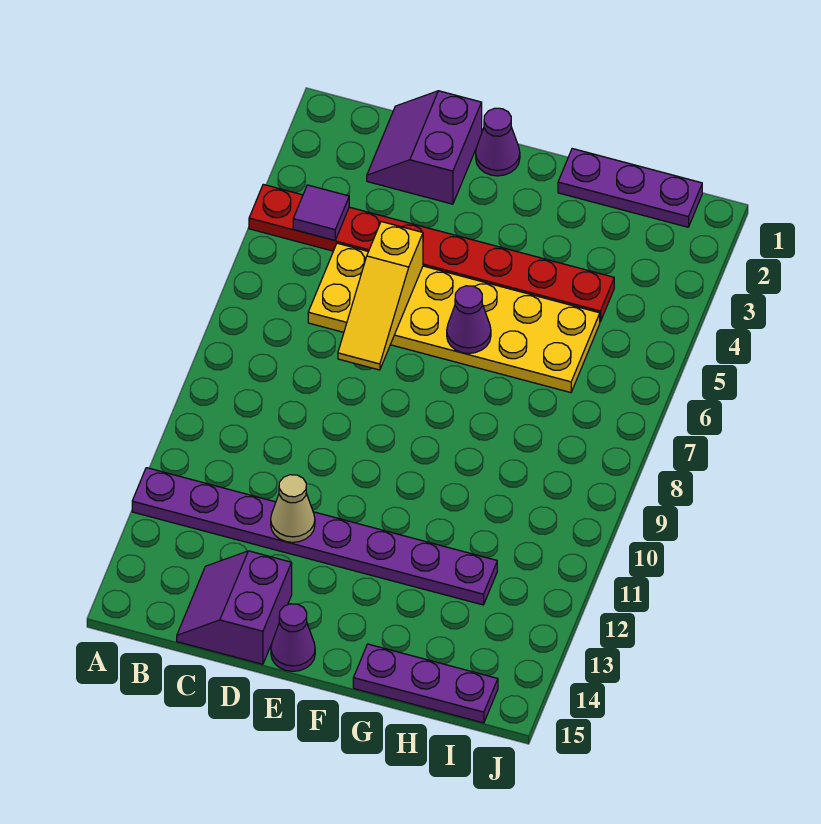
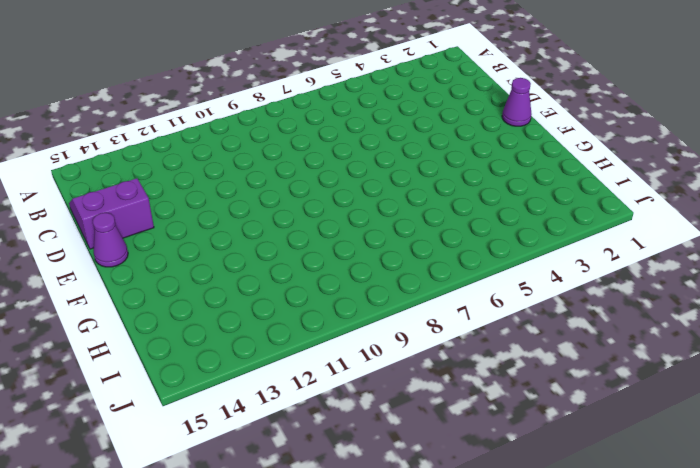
none -> red 1x8 plate [249,184,614,322]
none -> purple 1x8 plate [132,468,497,605]
none -> purple 2x2 slope [367,91,482,204]

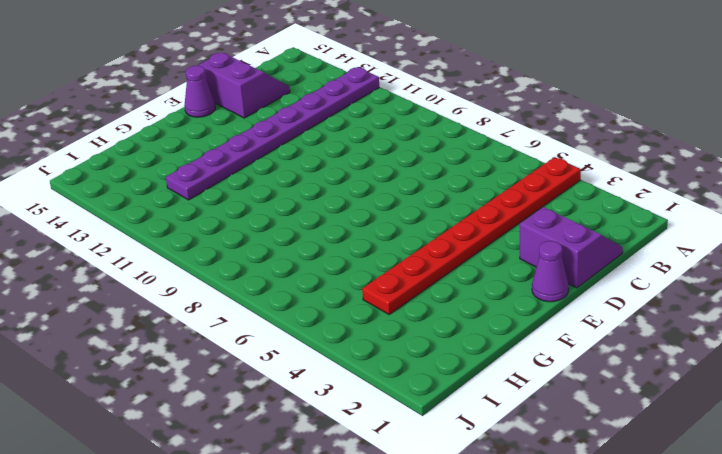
none -> yellow 2x6 plate [308,243,600,393]
none -> purple 1x3 plate [558,149,702,227]
none -> purple 1x3 plate [353,644,498,723]

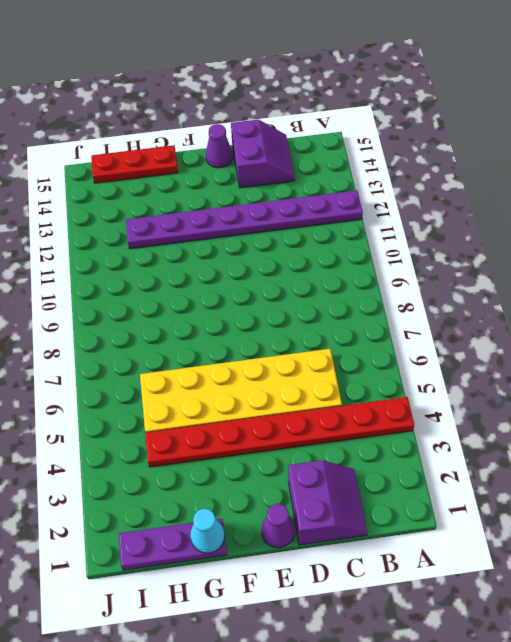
cyan 1x1 cone [190,509,224,553] -> none
red 1x3 plate [91,145,178,183] -> purple 1x3 plate [353,644,498,723]
none -> purple 1x1 tile [293,185,349,240]
none -> yellow 1x3 slope [338,222,423,370]
none -> tan 1x1 cone [271,475,315,542]

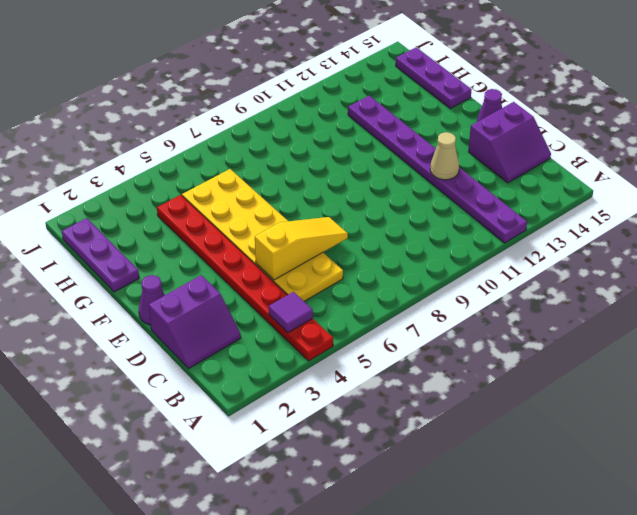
none -> purple 1x1 cone [447,286,491,353]

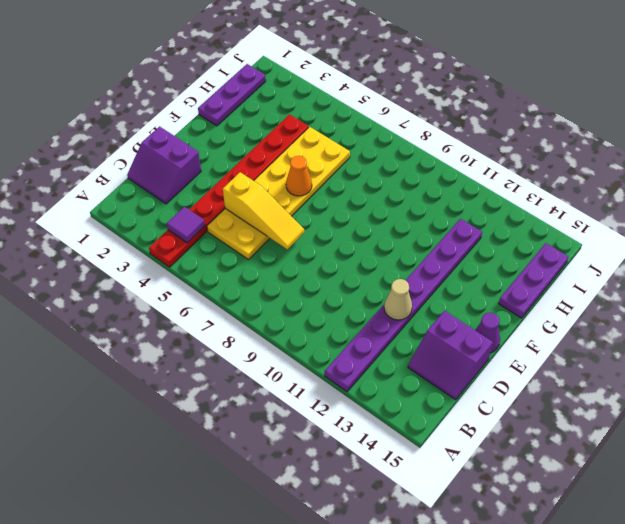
orange 1x1 cone [286,156,312,196] -> purple 1x1 cone [447,286,491,353]
none -> purple 1x1 cone [476,108,520,176]

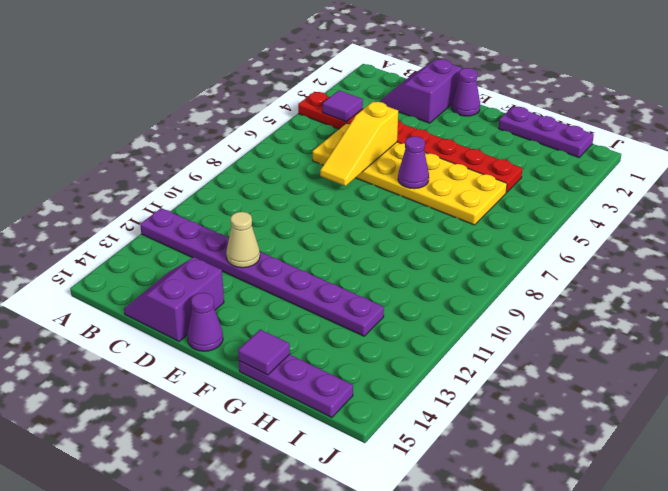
purple 1x1 tile [238,329,290,375] -> none

